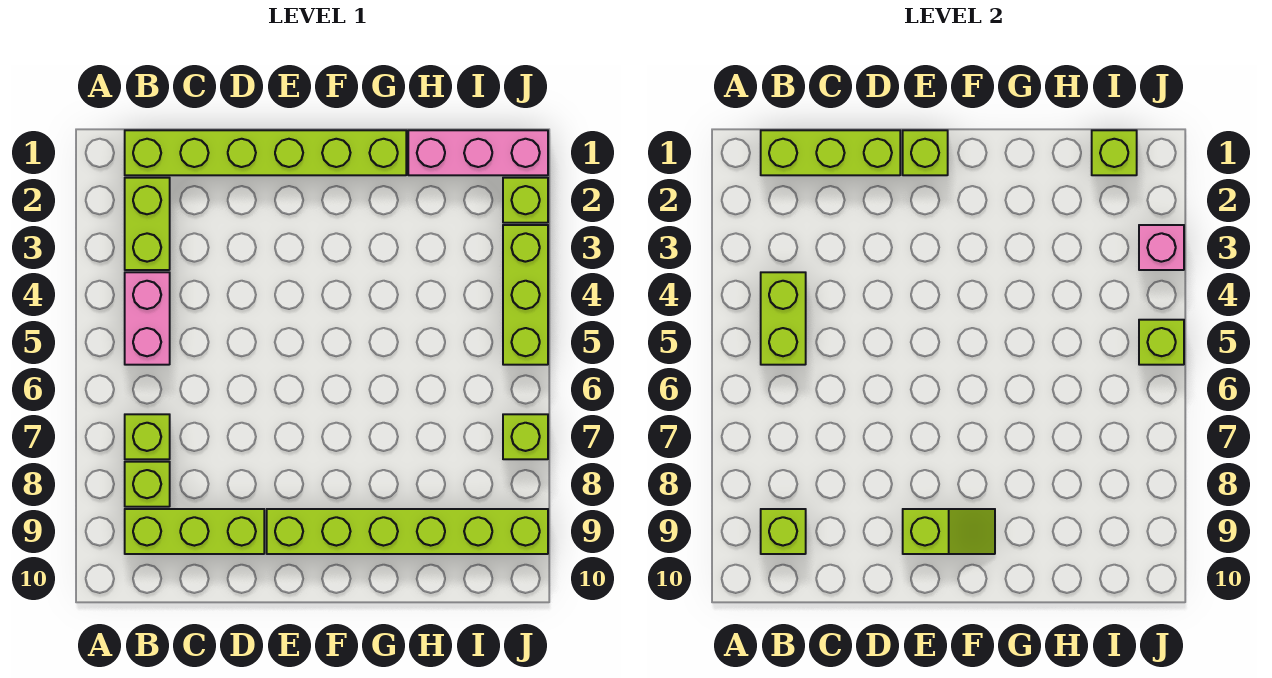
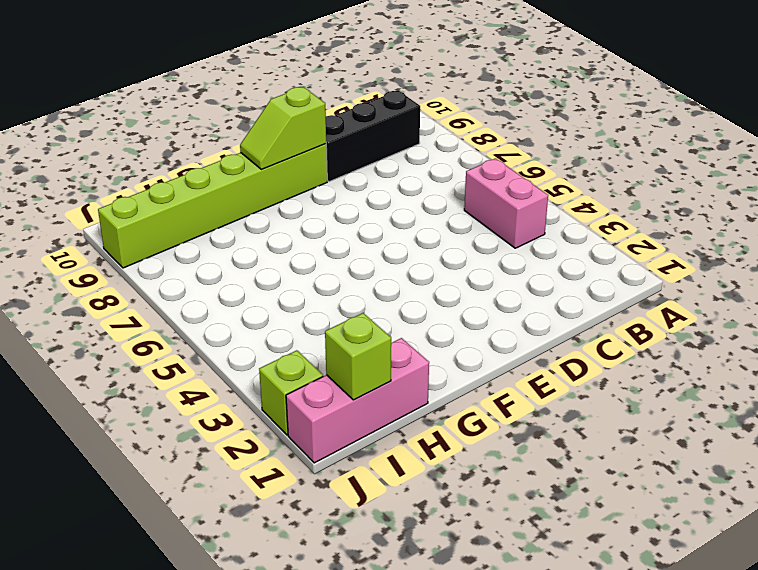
black 1x3 brick [326,91,420,182] -> lime 1x3 brick [125,509,264,554]
none -> lime 1x6 brick [125,130,406,175]
none -> lime 1x2 brick [125,178,170,270]
none -> lime 1x1 brick [125,414,170,459]

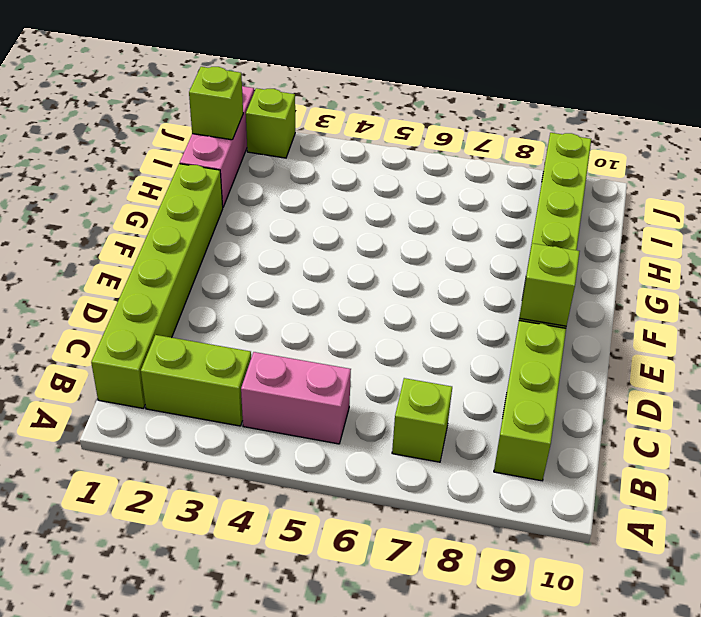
none -> lime 1x1 brick [125,462,170,507]
none -> lime 1x3 brick [503,225,548,365]
none -> lime 1x1 brick [503,414,548,459]

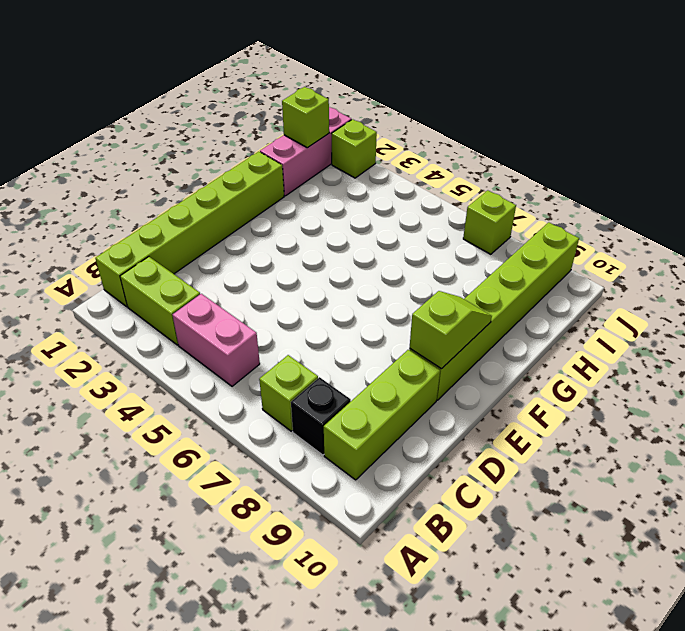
black 1x1 brick [291,377,351,455] -> lime 1x1 brick [125,462,170,507]
none -> lime 1x3 brick [503,225,548,365]
none -> lime 1x3 brick [761,130,900,175]
none -> lime 1x2 brick [761,272,806,365]

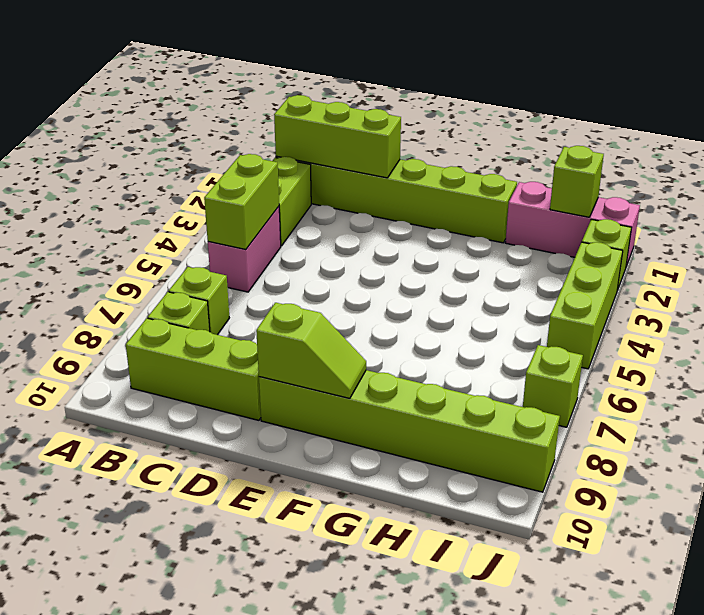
none -> lime 1x1 brick [761,509,806,554]
none -> lime 1x1 brick [903,130,948,175]
none -> pink 1x1 brick [1139,225,1184,270]

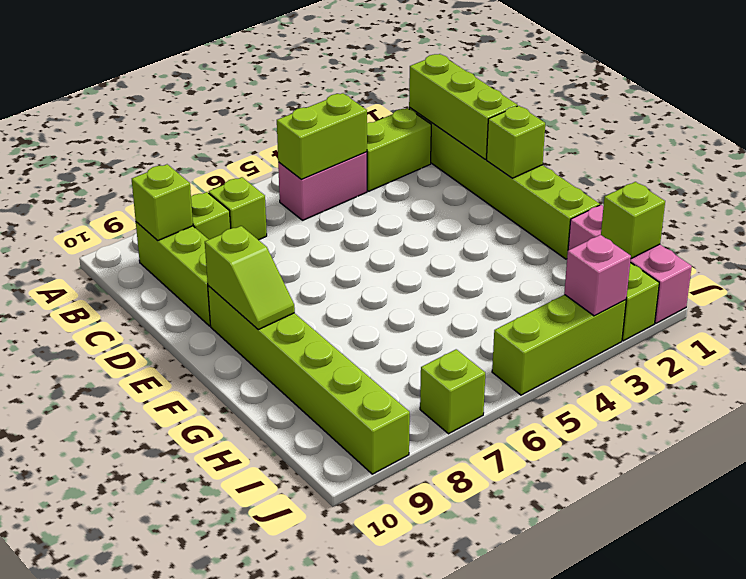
none -> lime 1x1 brick [1139,320,1184,365]

